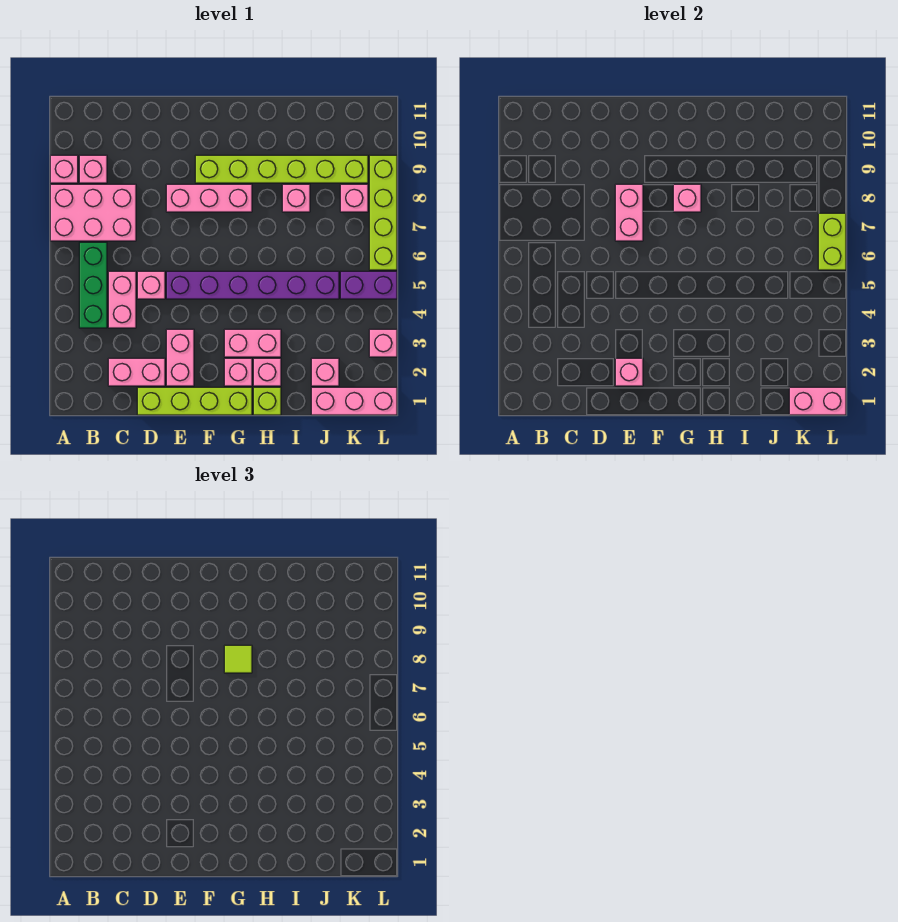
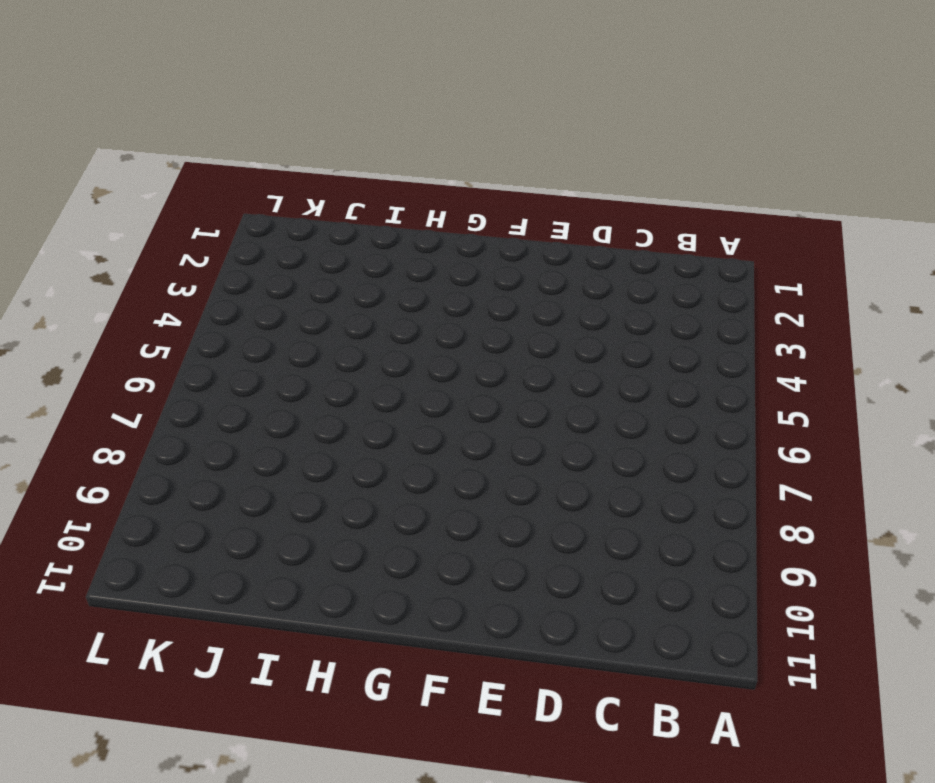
none -> pink 2x3 brick [50,184,136,241]
none -> pink 1x1 brick [50,155,78,183]
none -> green 1x3 brick [79,242,107,328]

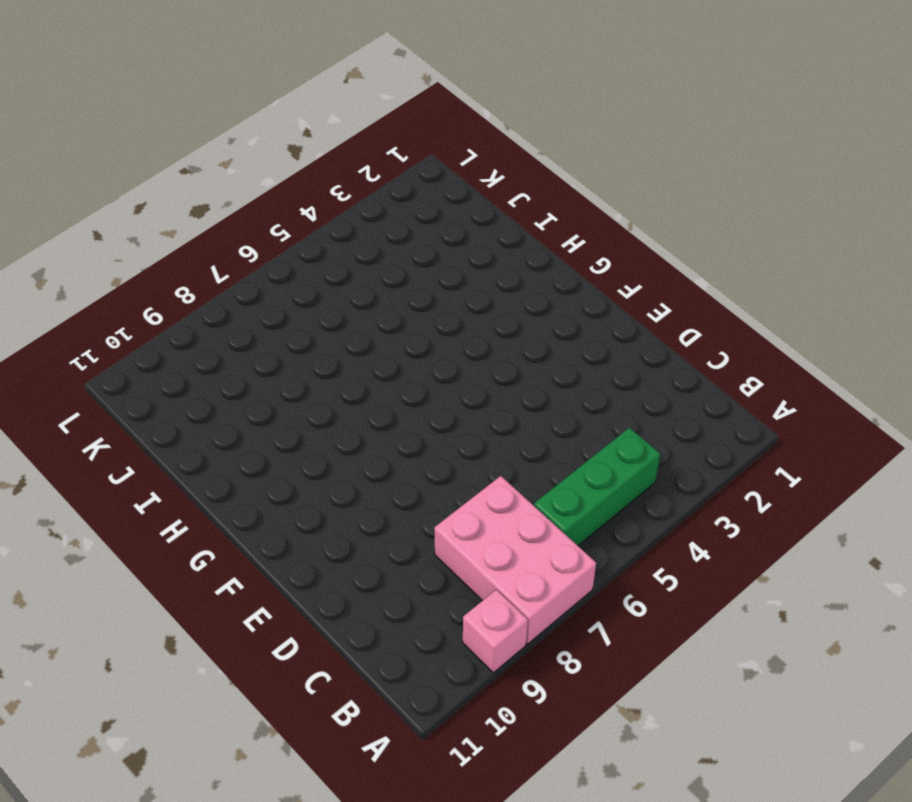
none -> pink 1x1 brick [79,155,107,183]
none -> pink 1x2 brick [108,358,165,386]
none -> pink 1x2 brick [108,271,136,328]

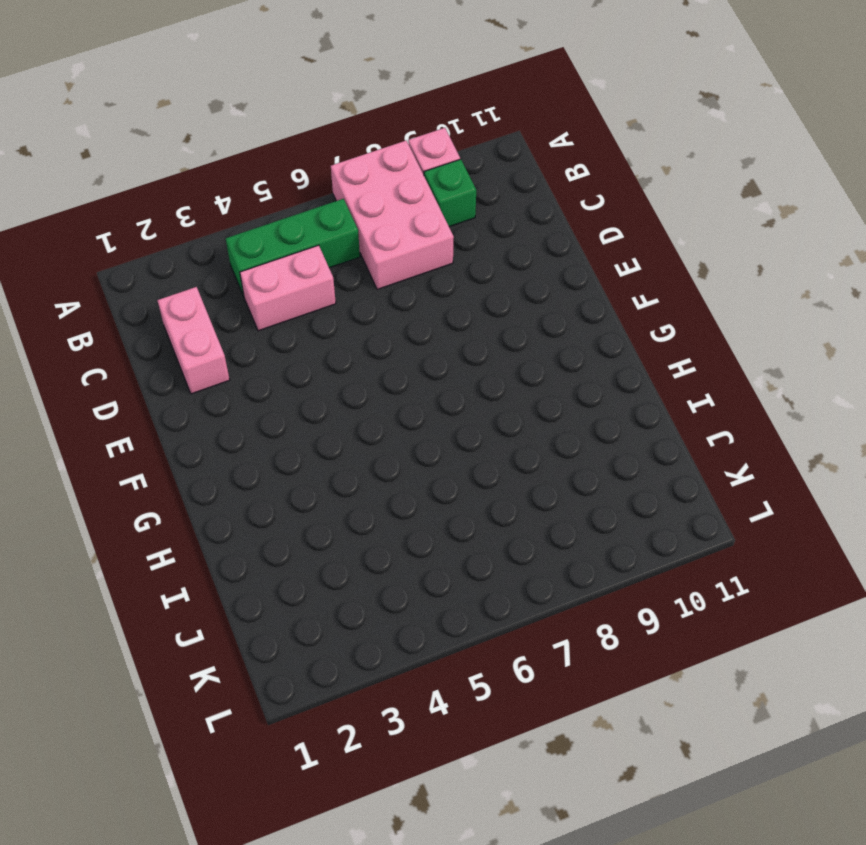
green 1x1 brick [424,159,476,227] -> pink 1x1 brick [79,155,107,183]
none -> lime 1x4 brick [137,387,252,415]
none -> pink 1x1 brick [137,271,165,299]
none -> pink 1x2 brick [166,329,194,386]

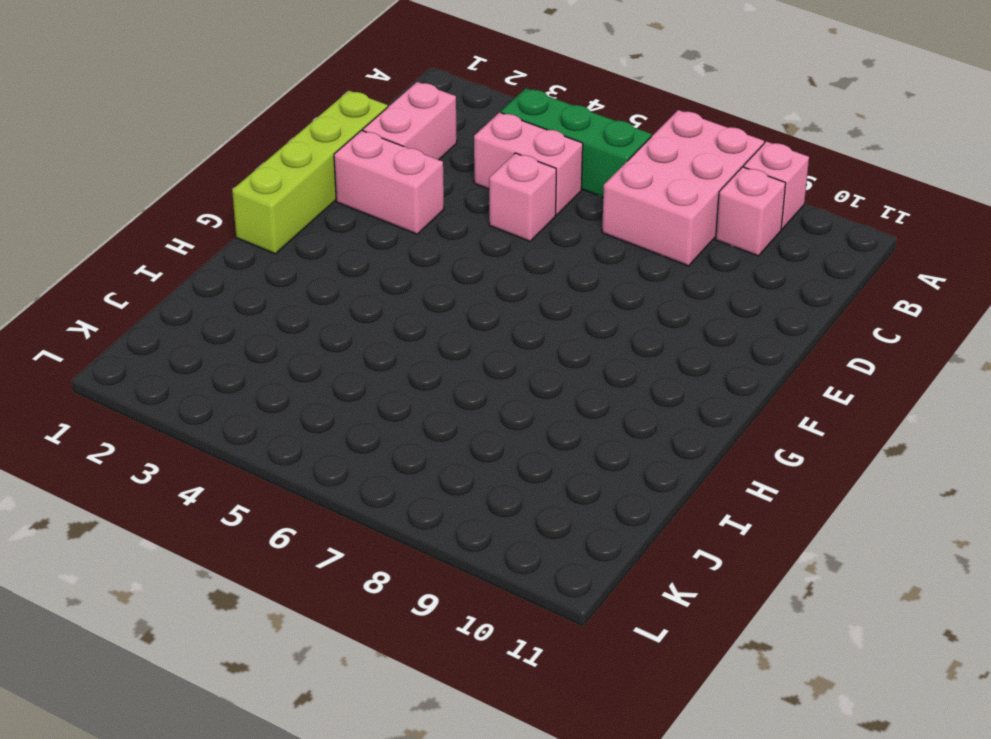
none -> purple 1x6 brick [166,271,339,299]
none -> pink 1x3 brick [166,184,252,212]
none -> lime 1x6 brick [195,155,368,183]

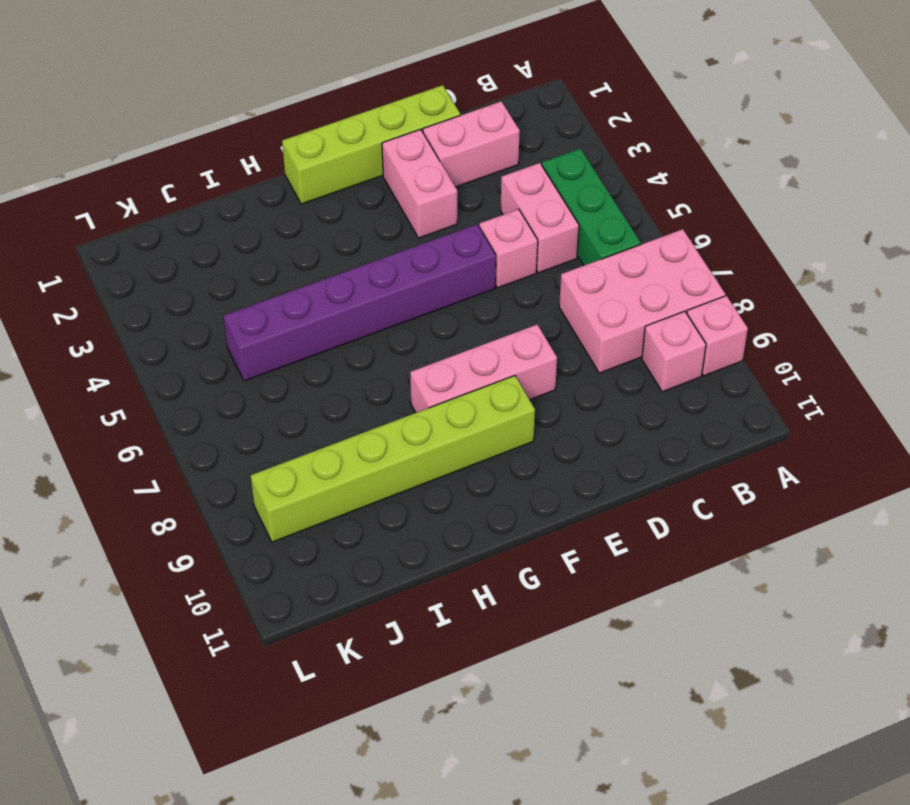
none -> pink 1x1 brick [224,358,252,386]
none -> pink 1x2 brick [224,329,281,357]
none -> lime 1x1 brick [253,387,281,415]

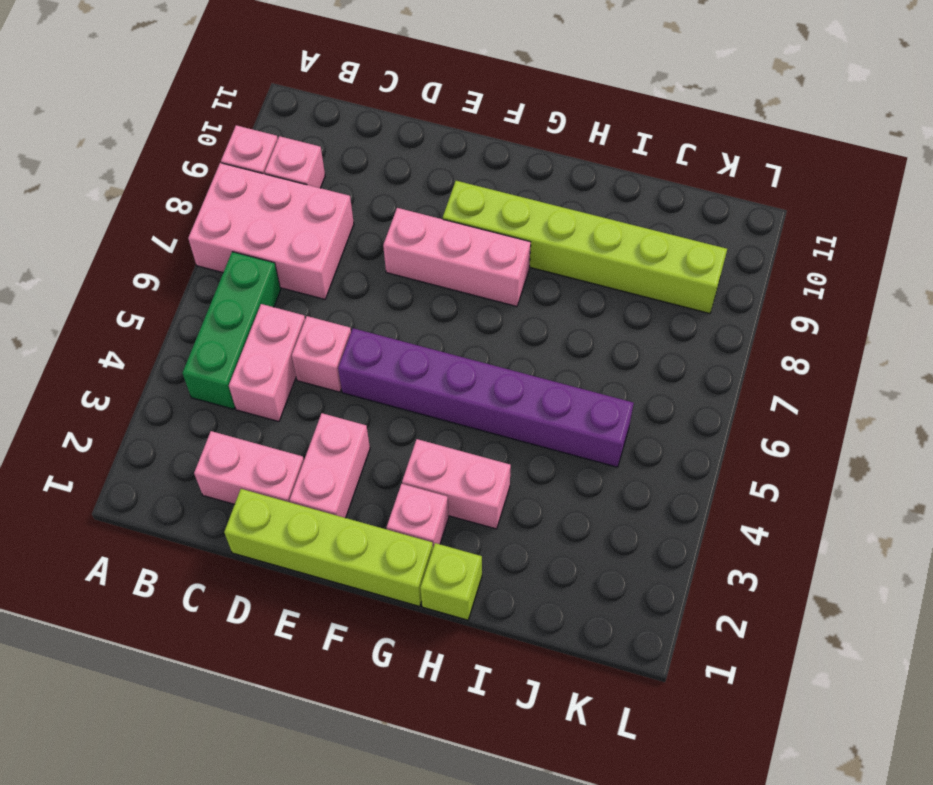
none -> pink 1x1 brick [253,358,281,386]
none -> pink 1x1 brick [282,184,310,212]
none -> pink 1x3 brick [311,387,397,415]

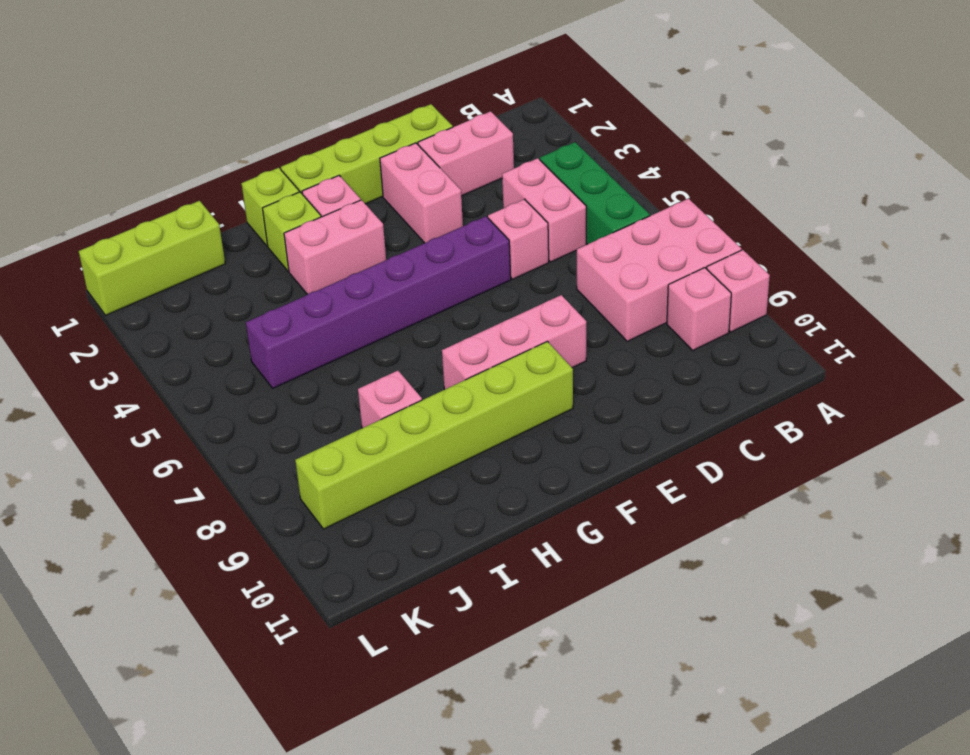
lime 1x1 brick [263,192,321,271] -> pink 1x1 brick [253,358,281,386]
lime 1x3 brick [79,201,225,315] -> pink 1x3 brick [311,387,397,415]
none -> pink 1x1 brick [311,358,339,386]
none -> purple 1x2 brick [340,271,397,299]
none -> pink 1x1 brick [340,184,368,212]

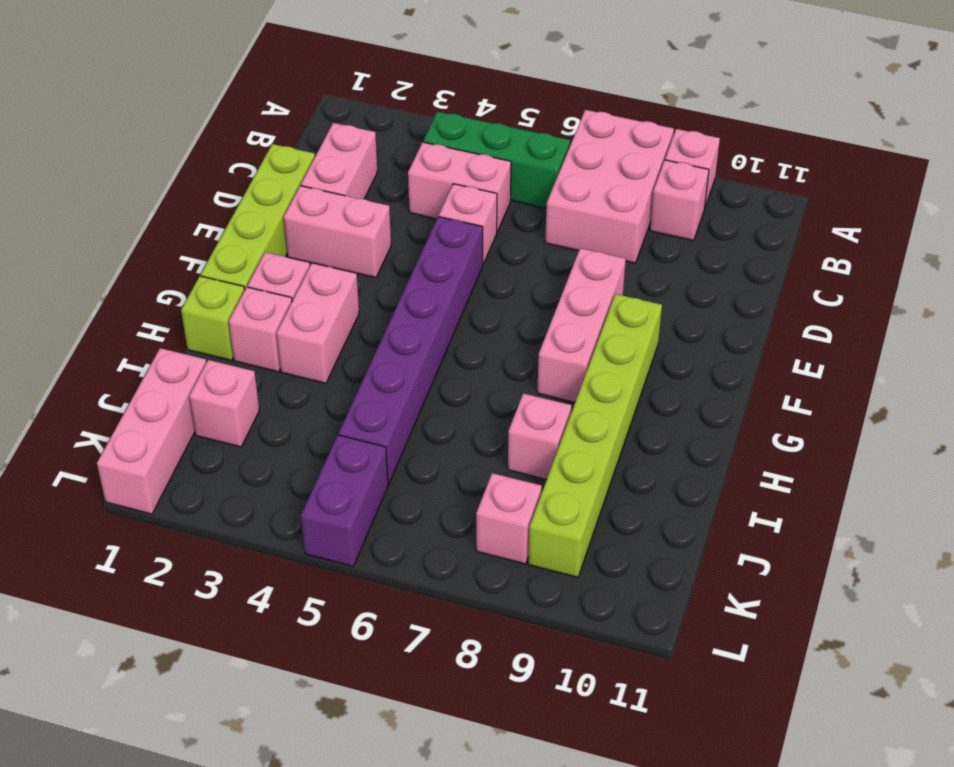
none -> pink 1x1 brick [369,329,397,357]
none -> lime 1x4 brick [369,155,397,270]
none -> pink 1x1 brick [615,358,643,386]

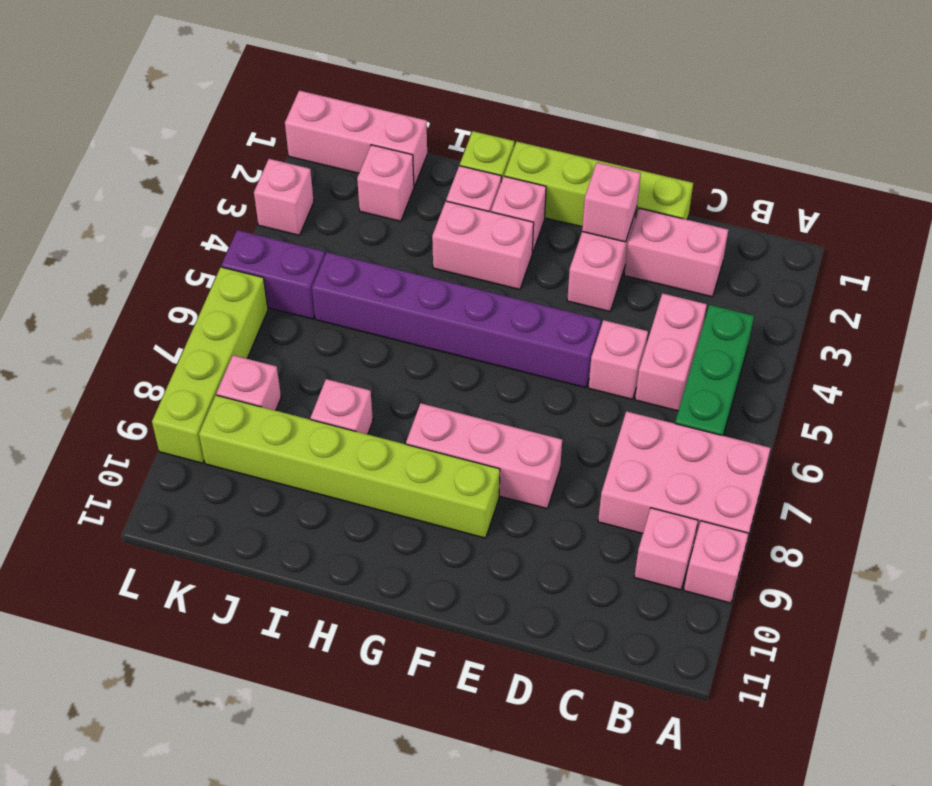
none -> pink 1x2 brick [615,184,643,241]
none -> pink 1x1 brick [673,184,701,212]
none -> pink 1x2 brick [789,387,846,415]

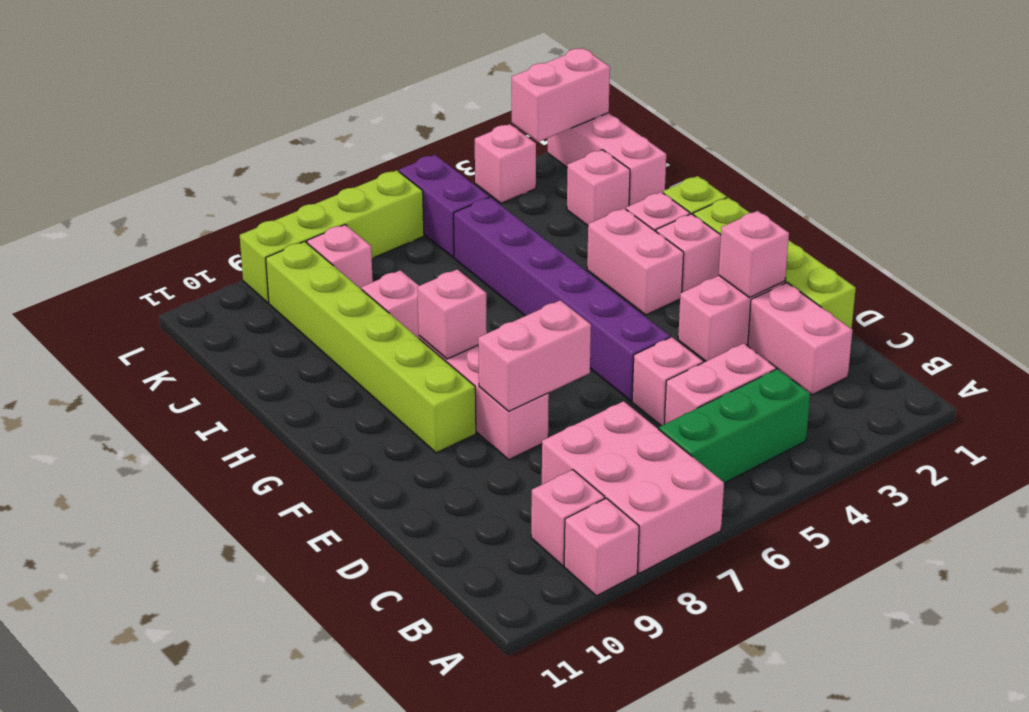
pink 1x2 brick [512,48,610,142] -> pink 1x2 brick turned to [789,387,846,415]
none -> lime 1x2 brick [818,213,846,270]
none -> lime 1x1 tile [224,645,252,673]

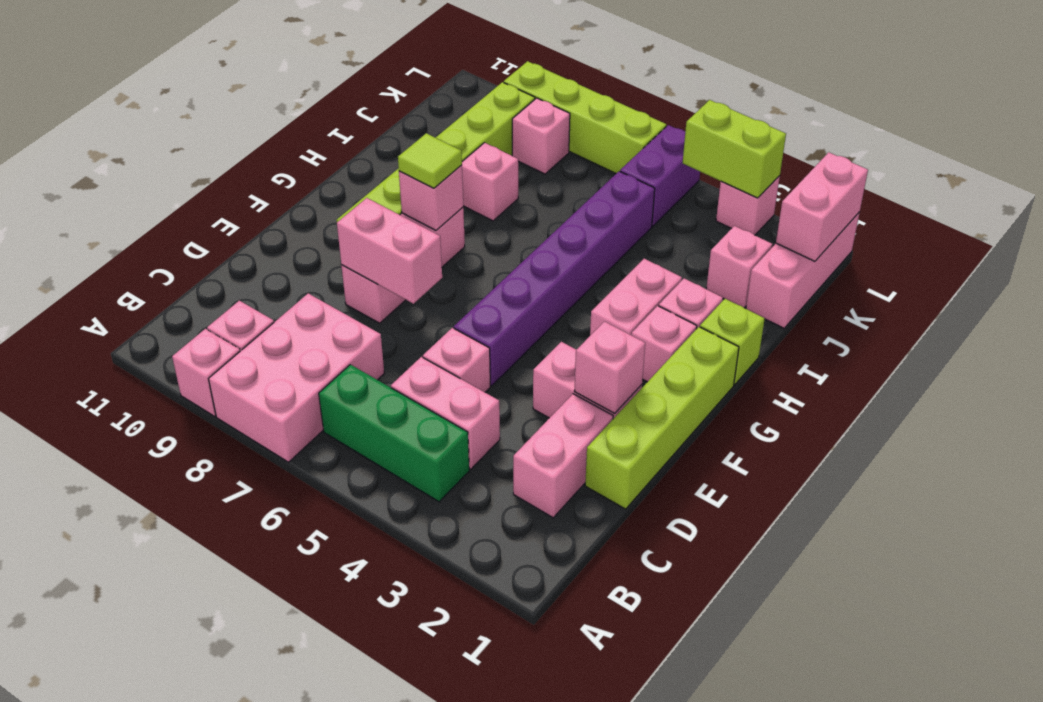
lime 1x2 brick [683,100,786,198] -> lime 1x2 brick moved to [818,213,846,270]

